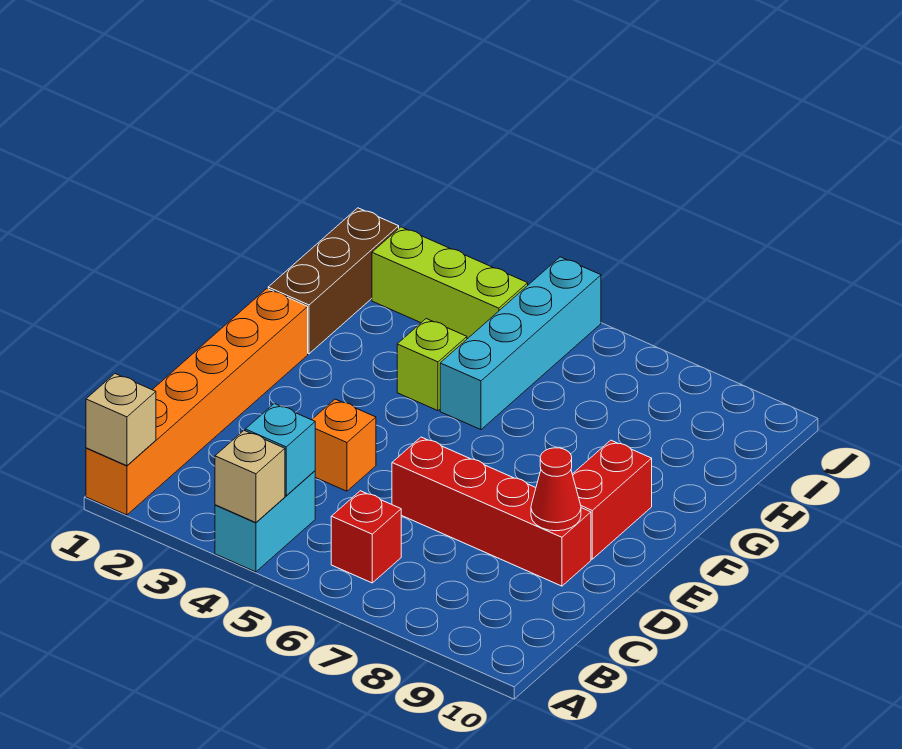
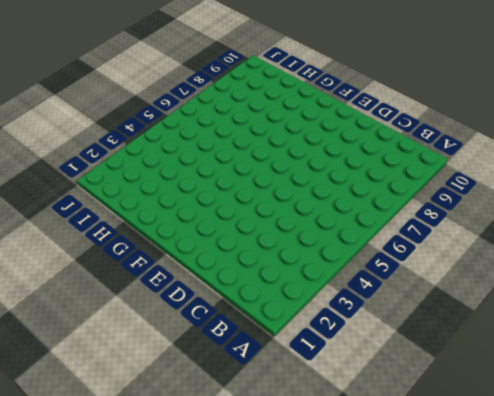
none -> orange 1x6 brick [86,289,308,515]
none -> cyan 1x2 brick [215,471,315,572]
none -> red 1x1 brick [331,491,401,583]

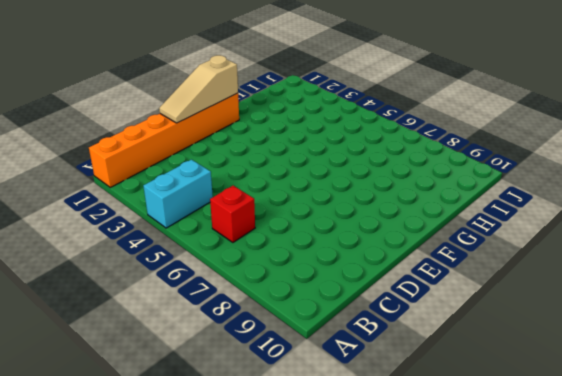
tan 1x3 slope [159,55,238,123] -> none
none -> orange 1x1 brick [312,399,376,491]
none -> red 1x4 brick [392,437,591,586]
none -> red 1x2 brick [572,440,652,559]

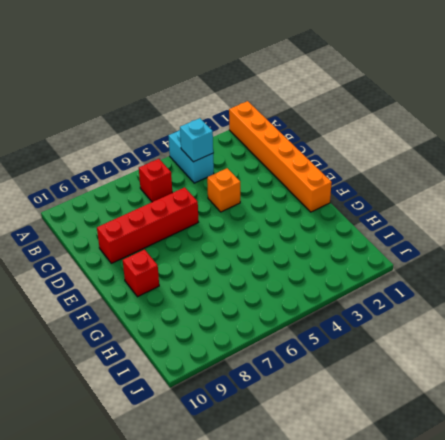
red 1x1 brick [123,250,159,297] -> red 1x2 brick [572,440,652,559]
none -> brown 1x3 brick [268,208,399,354]
none -> lime 1x1 brick [397,319,467,411]
none -> cyan 1x4 brick [440,257,601,430]

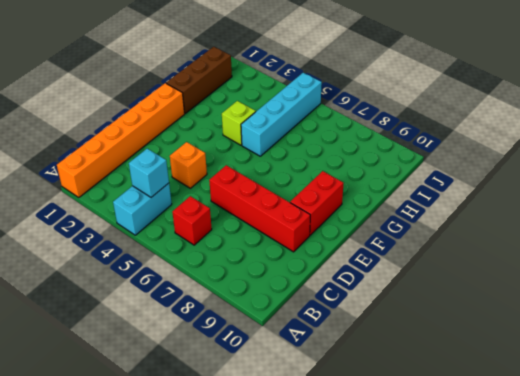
none -> lime 1x3 brick [372,227,528,339]
none -> tan 1x1 brick [86,374,156,466]
none -> tan 1x1 brick [215,431,285,523]

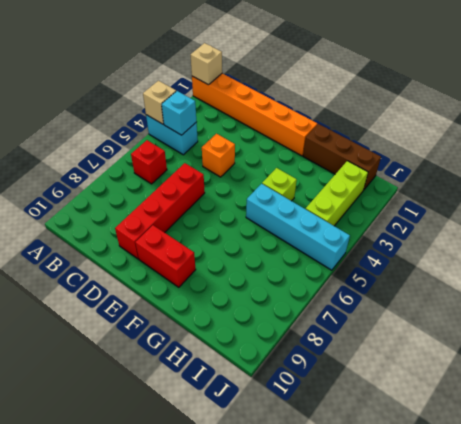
none -> red 1x1 cone [531,448,581,531]

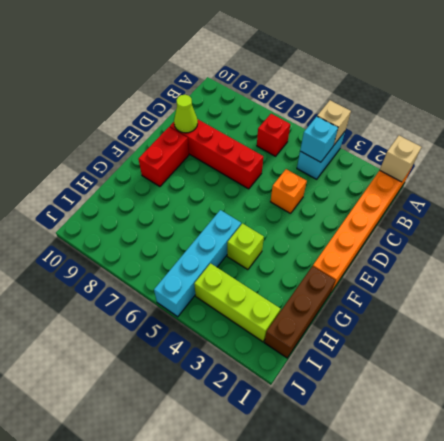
lime 1x1 cone [174,95,198,133] -> red 1x1 cone [531,448,581,531]

